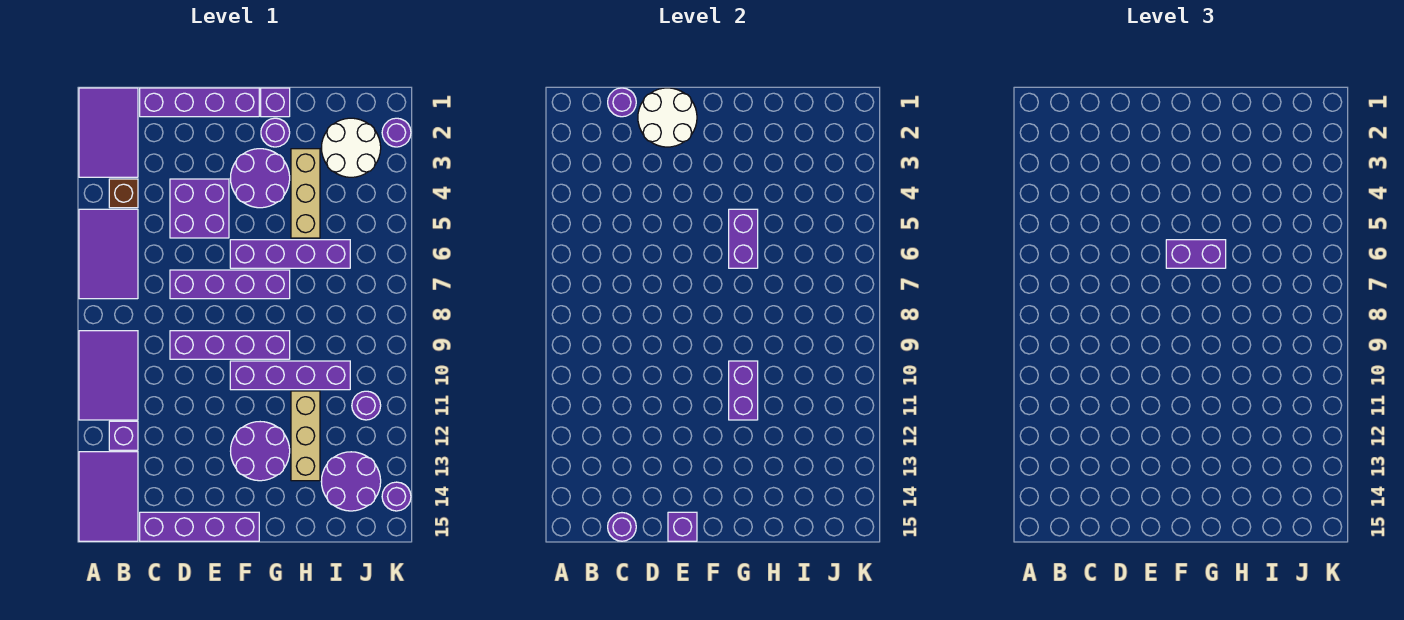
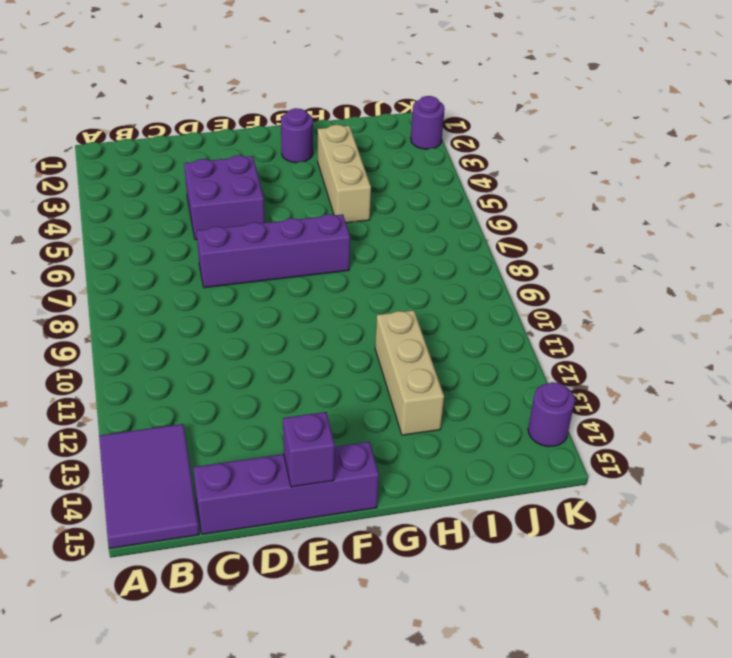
none -> purple 2x3 tile [79,88,138,177]
none -> purple 2x3 tile [79,209,138,299]
none -> purple 2x3 tile [79,331,138,420]
none -> brown 1x1 brick [109,179,138,208]

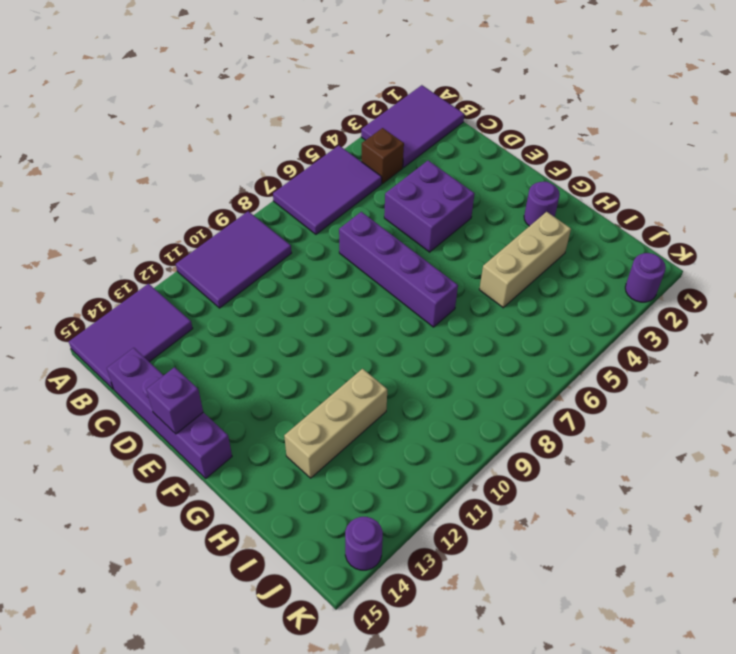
none -> purple 1x1 brick [109,421,138,450]
none -> purple 1x4 brick [140,88,259,117]
none -> purple 1x4 brick [170,331,290,359]
none -> purple 2x2 round brick [231,149,290,208]

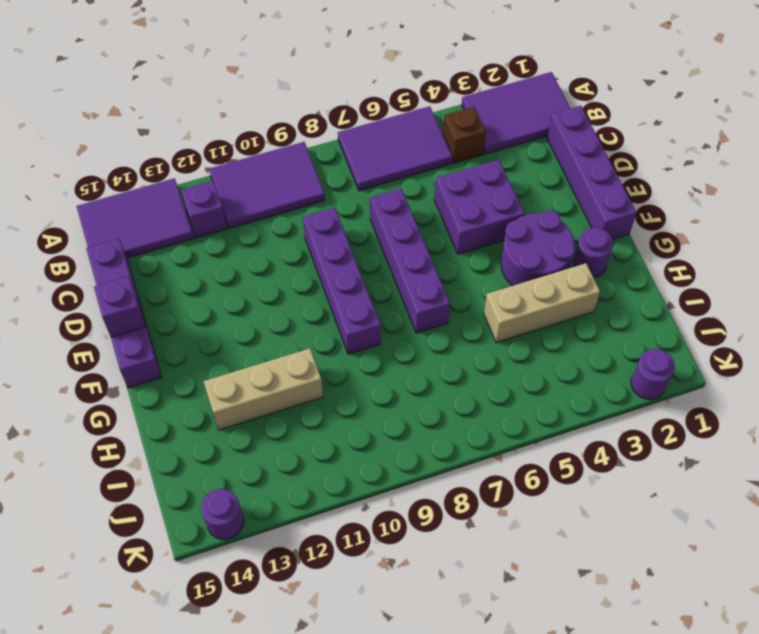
none -> purple 1x4 brick [230,240,350,268]
none -> purple 1x4 brick [230,361,350,390]
none -> purple 2x2 round brick [231,422,290,481]
none -> purple 1x1 brick [261,88,290,117]

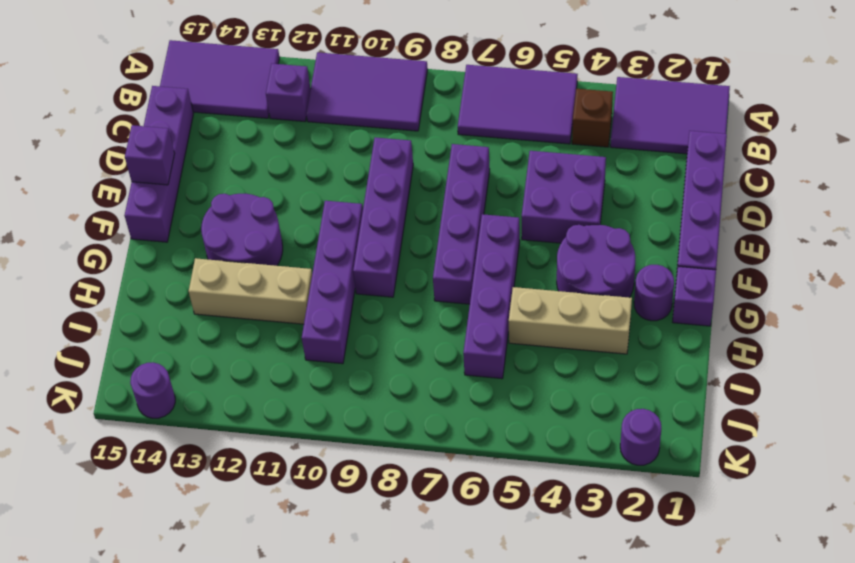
none -> white 2x2 round brick [321,118,381,177]
none -> purple 2x2 round brick [321,452,381,511]
none -> purple 1x1 round brick [352,391,381,420]
none -> purple 1x1 round brick [608,88,636,117]

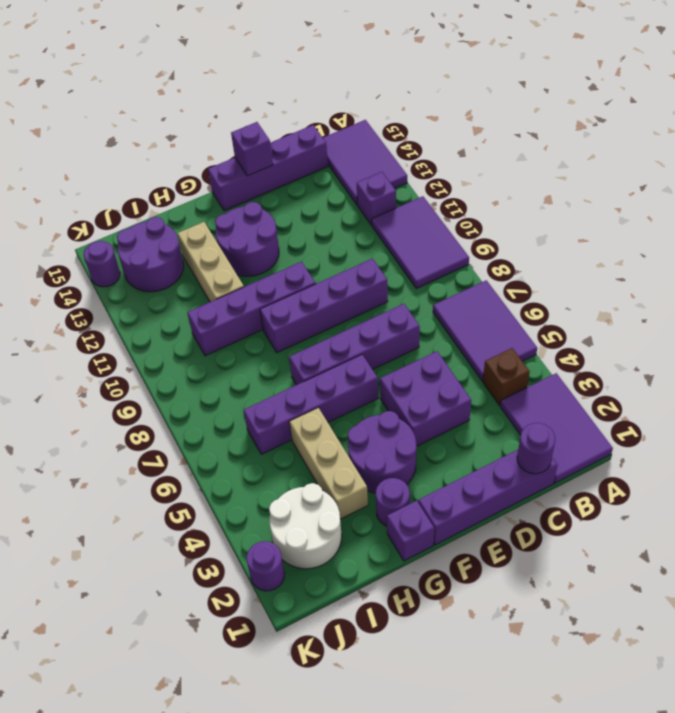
none -> purple 1x1 round brick [352,391,381,420]
none -> purple 1x1 round brick [608,513,636,541]
none -> white 2x2 round brick [638,88,697,147]
none -> purple 1x2 brick [729,209,758,268]

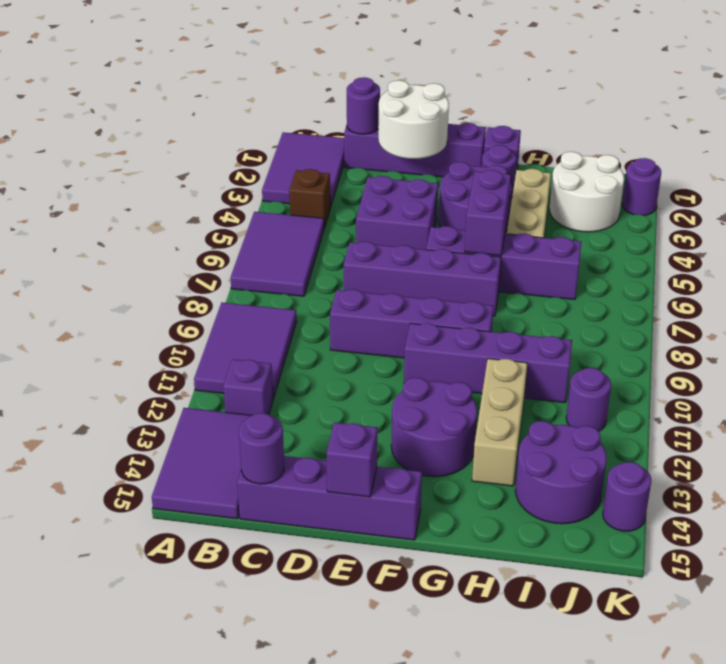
none -> purple 1x2 brick [729,361,758,420]
none -> purple 1x2 brick [1166,240,1226,268]

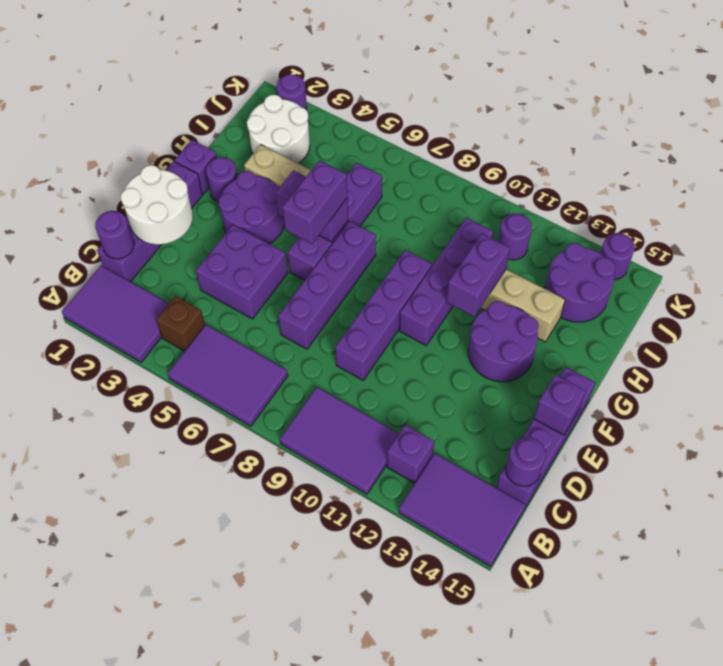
purple 1x2 brick [446,234,510,316] -> purple 1x2 brick turned to [729,361,758,420]

